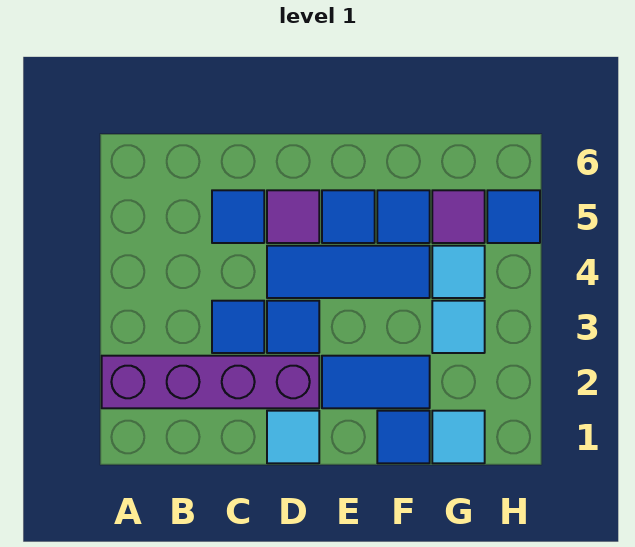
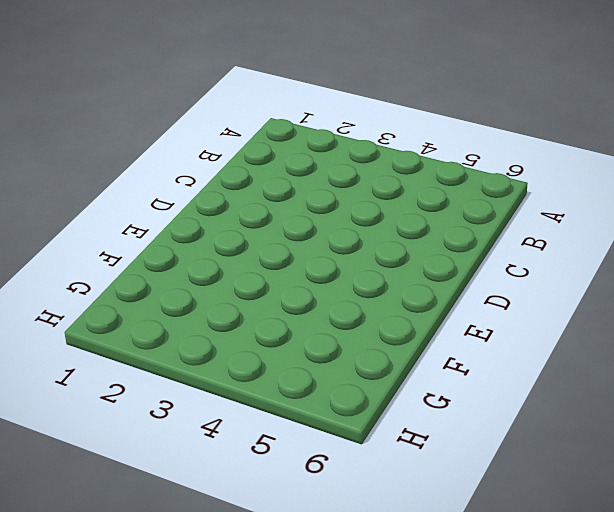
none -> purple 1x4 brick [102,356,319,408]
none -> blue 1x1 tile [212,301,264,353]
none -> blue 1x1 tile [212,190,264,243]

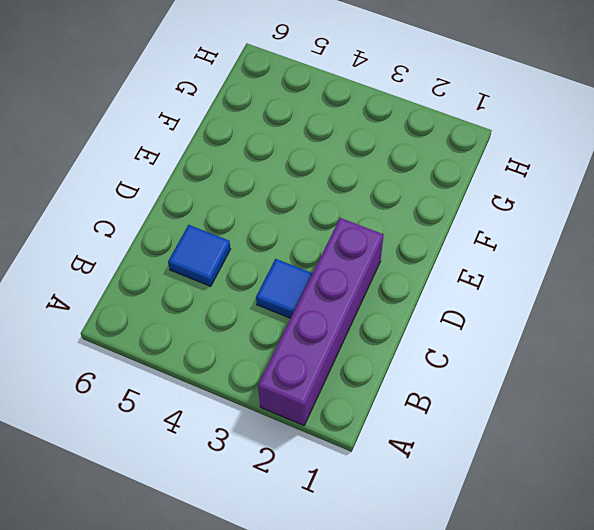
none -> cyan 1x1 tile [267,411,319,463]
none -> blue 1x1 tile [267,301,319,353]
none -> blue 1x3 tile [267,246,430,298]

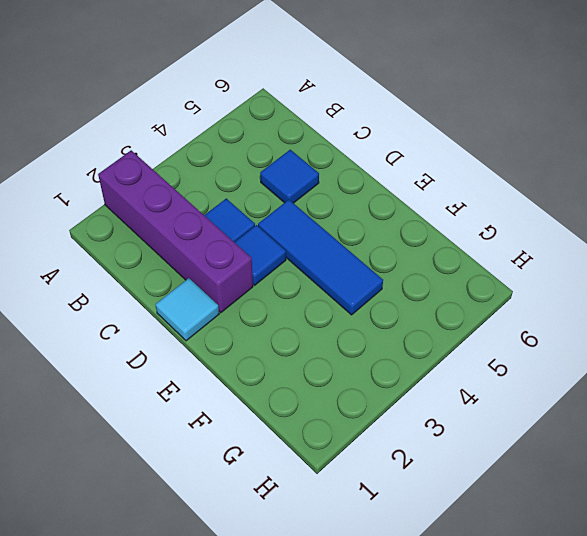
none -> purple 1x1 tile [267,190,319,243]
none -> blue 1x2 tile [322,356,430,408]
none -> blue 1x1 tile [322,190,375,243]

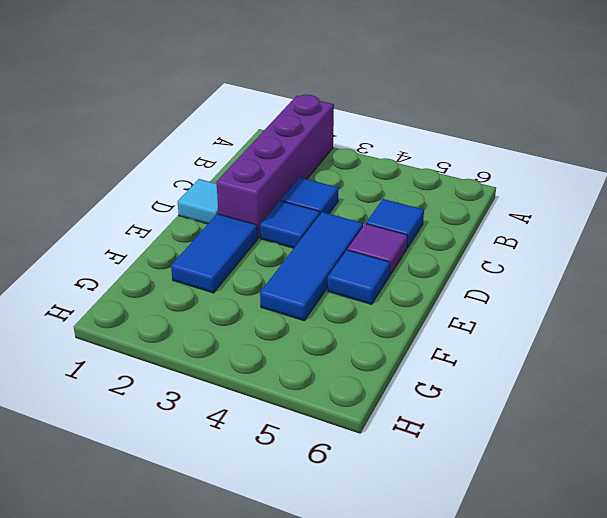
none -> blue 1x1 tile [377,411,430,463]
none -> blue 1x1 tile [377,190,430,243]
none -> cyan 1x1 tile [432,411,485,463]

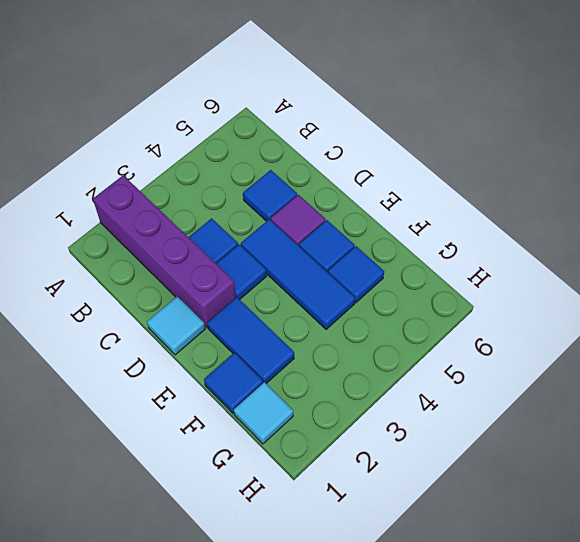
none -> cyan 1x1 tile [432,301,485,353]
none -> cyan 1x1 tile [432,246,485,298]
none -> purple 1x1 tile [432,190,485,243]

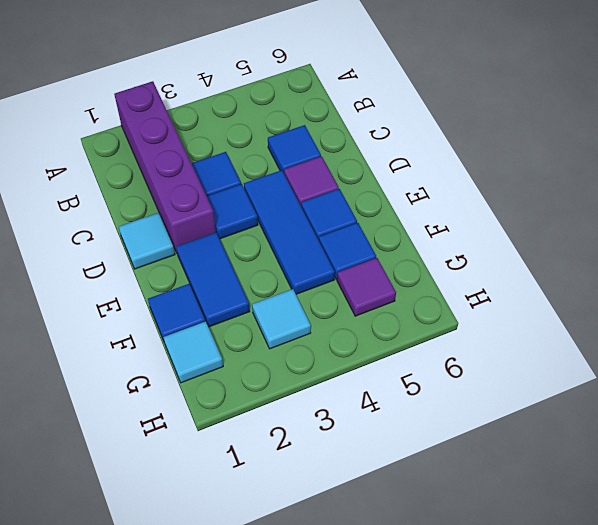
none -> cyan 1x1 tile [432,246,485,298]
none -> blue 1x1 tile [487,190,540,243]

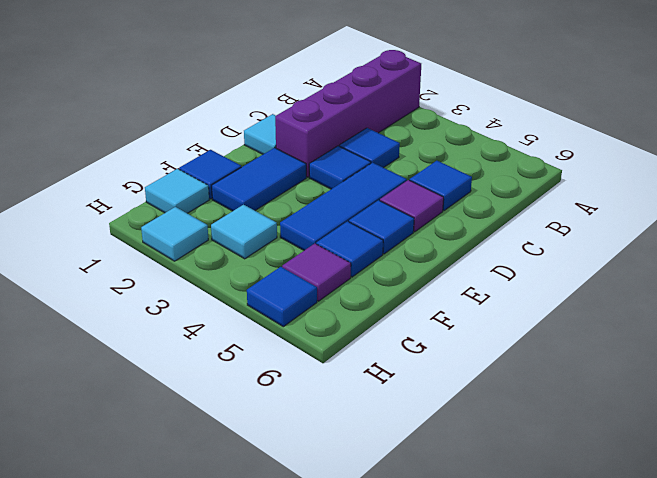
cyan 1x1 tile [141,207,208,261] -> cyan 1x1 tile moved to [432,246,485,298]

